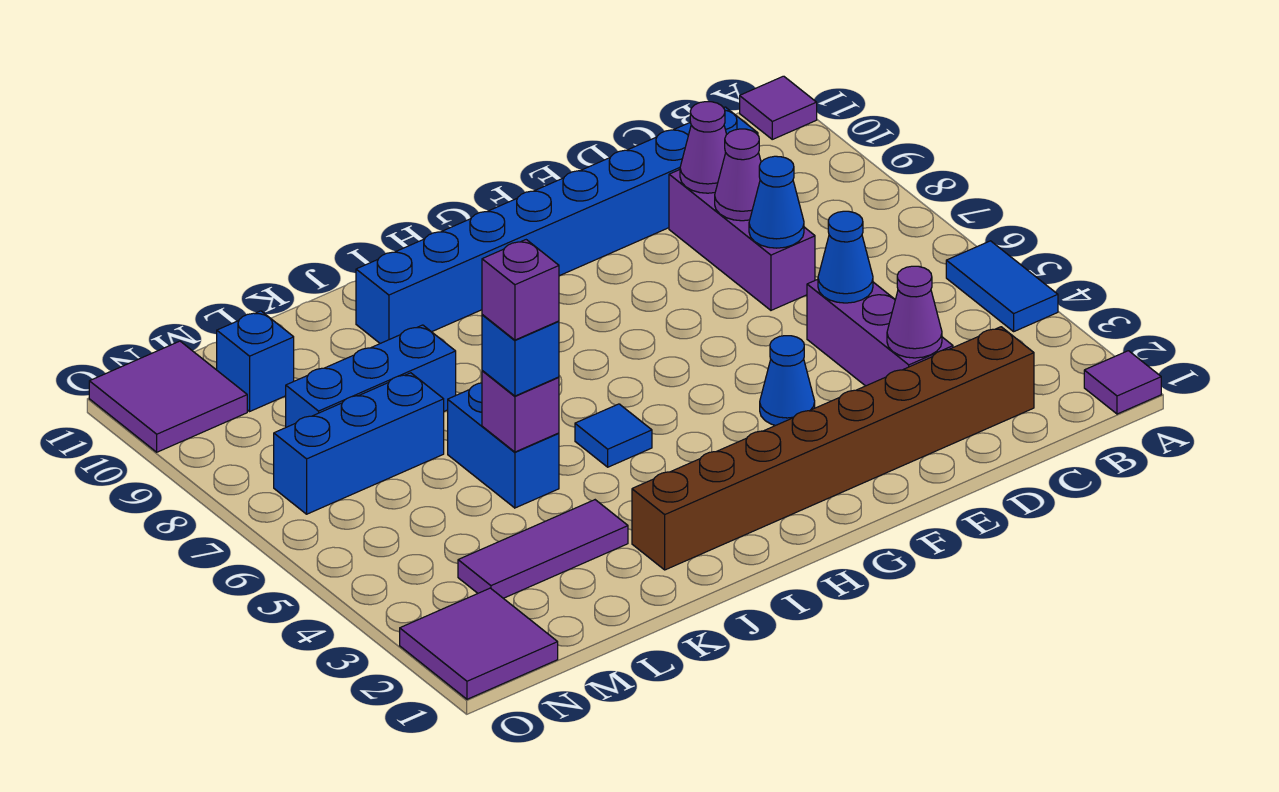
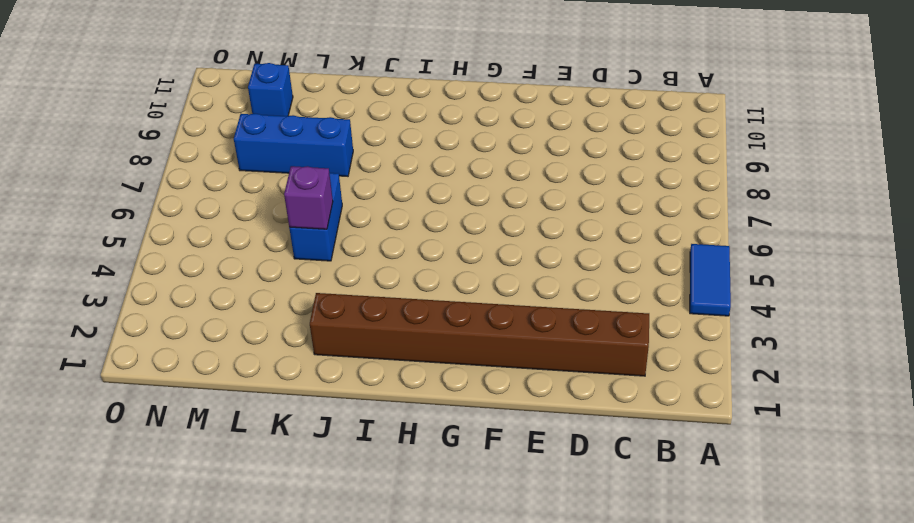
none -> purple 1x1 tile [1084,351,1161,414]
none -> purple 1x1 tile [740,76,817,139]
none -> blue 1x8 brick [356,107,758,343]

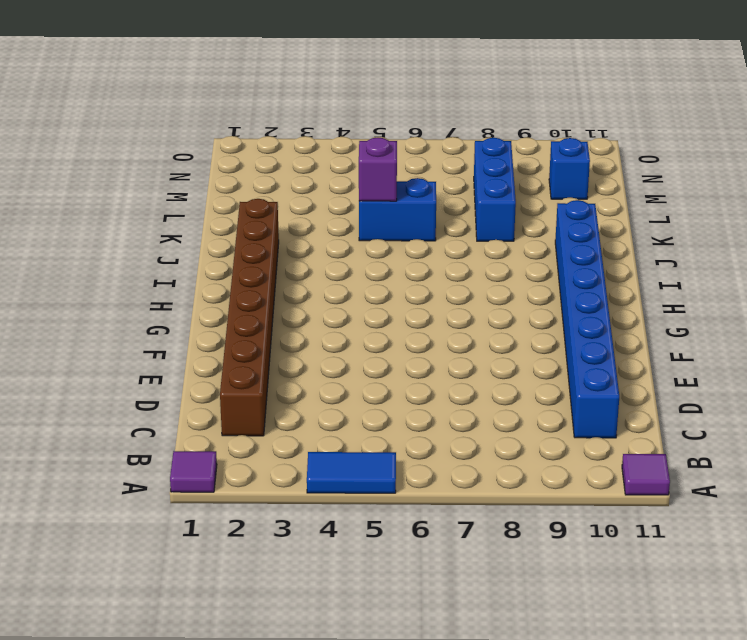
none -> purple 1x3 brick [807,279,953,386]
none -> purple 1x3 brick [669,170,815,310]
none -> blue 1x1 cone [760,336,815,426]

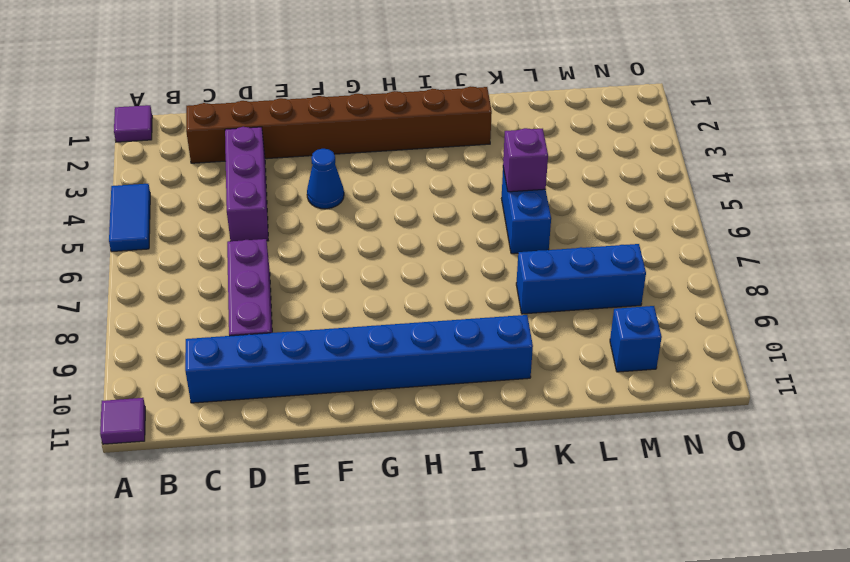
none -> blue 1x1 tile [575,404,652,467]
none -> purple 1x3 tile [458,500,628,598]
none -> blue 1x3 brick [274,373,444,514]

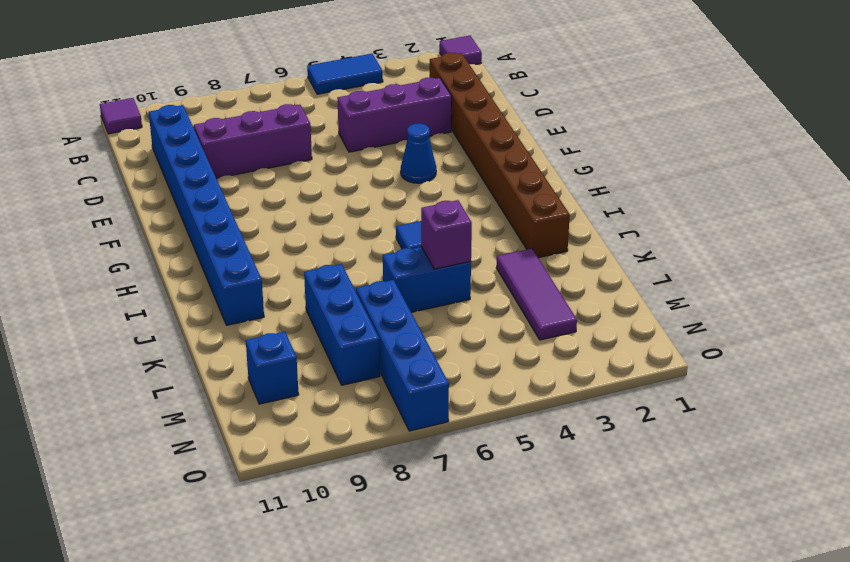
blue 1x4 brick [356,280,449,431] -> blue 1x3 brick [274,373,444,514]
none -> purple 2x2 tile [400,588,558,699]
none -> purple 2x2 tile [89,341,247,452]
none -> purple 1x1 cone [887,266,942,358]

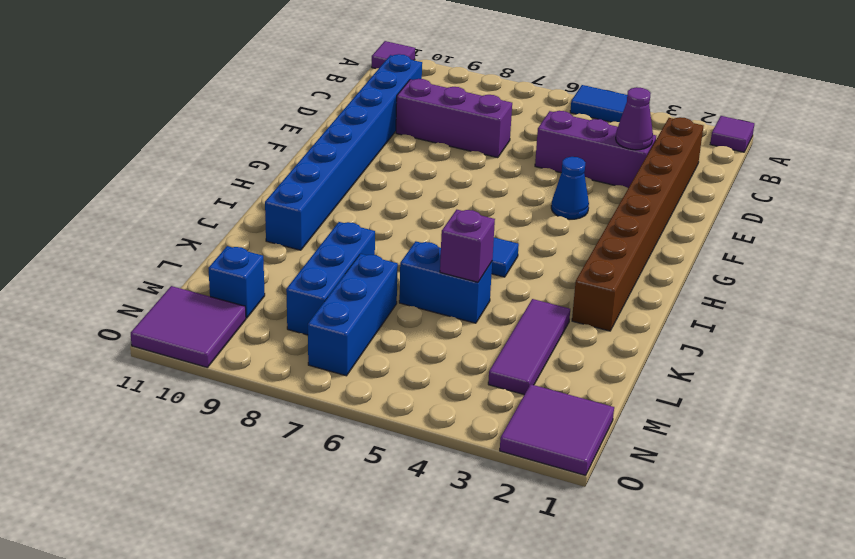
none -> blue 1x1 cone [818,211,873,303]
none -> blue 1x1 cone [749,156,804,248]
none -> purple 1x1 cone [715,129,761,221]

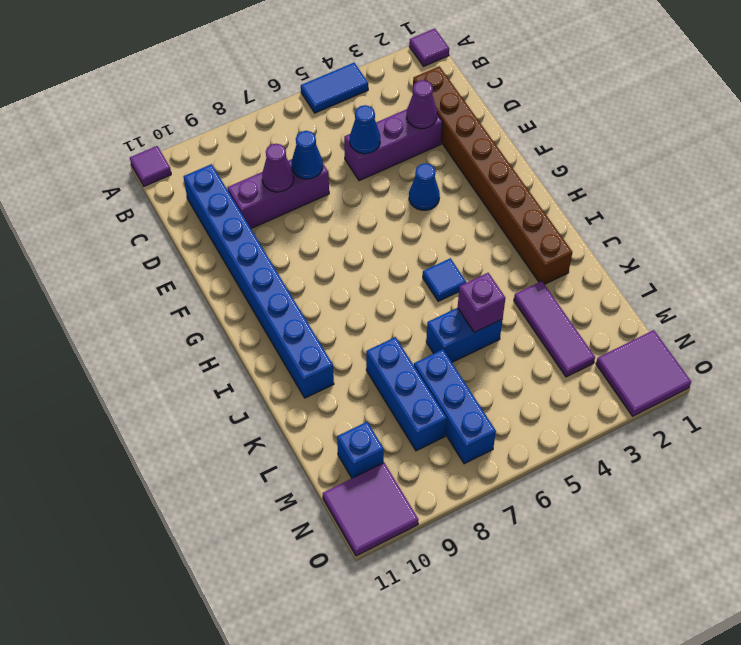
none -> purple 1x1 cone [680,102,727,193]
none -> blue 1x1 brick [482,315,559,396]
none -> purple 1x1 brick [482,240,559,340]

